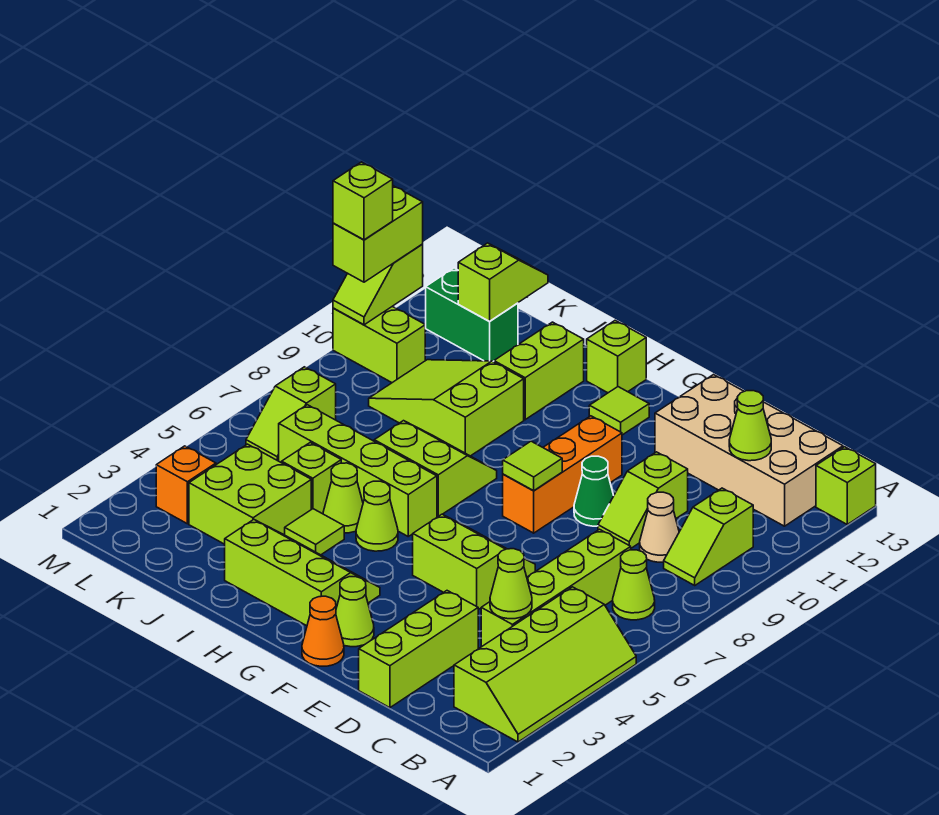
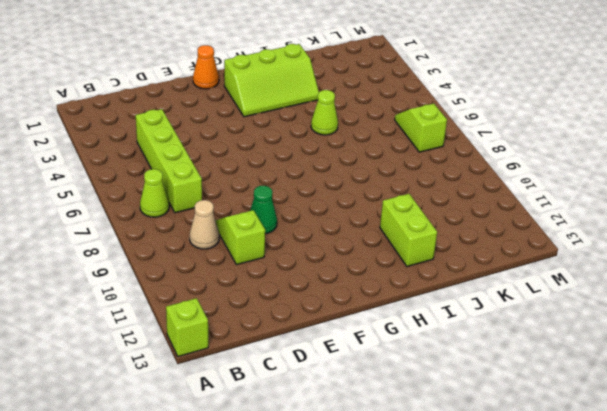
none -> lime 2x4 slope [454,587,636,742]
none -> lime 1x2 slope [664,488,753,585]
none -> tan 2x4 brick [655,375,843,526]
none -> lime 1x3 brick [359,591,478,708]

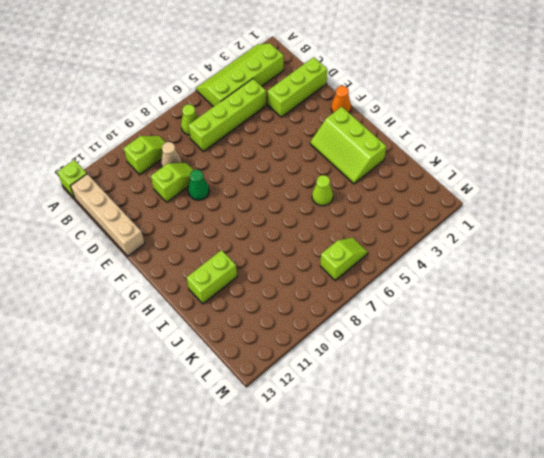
tan 1x4 brick [70,174,145,256] -> tan 2x4 brick [655,375,843,526]
none -> lime 2x2 slope [413,514,535,610]
none -> lime 1x1 cone [336,577,374,647]
none -> orange 1x3 brick [503,416,622,533]
none -> lime 1x1 tile [589,387,649,435]

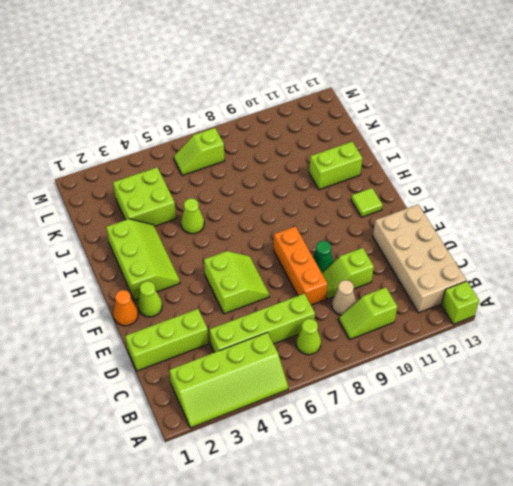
orange 1x3 brick [274,226,327,305] -> orange 1x3 brick turned to [503,416,622,533]
none -> lime 1x1 cone [356,481,398,551]
none -> lime 1x4 brick [279,405,437,536]
none -> lime 2x2 slope [374,421,497,517]
none -> lime 1x1 brick [587,321,646,393]

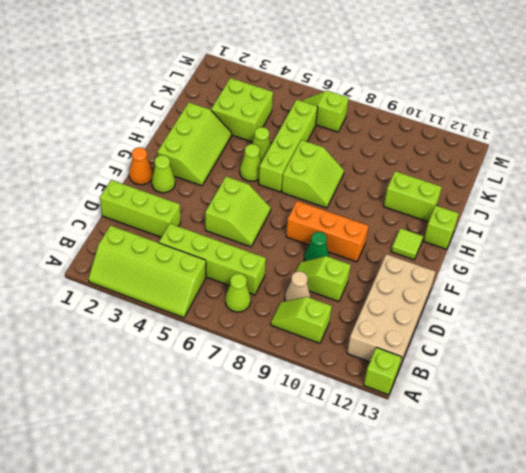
none -> lime 1x1 tile [285,509,344,555]
none -> lime 2x3 slope [369,360,524,456]
none -> lime 1x1 brick [282,443,341,514]
none -> green 1x2 brick [426,268,518,362]

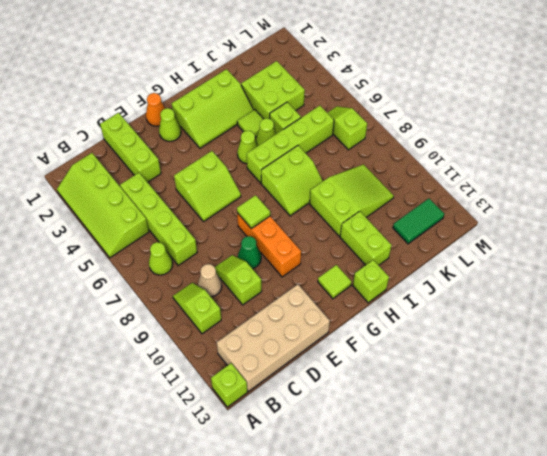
green 1x2 tile [393,199,444,244] -> green 1x2 brick [426,268,518,362]
none -> orange 1x1 brick [156,446,216,524]
none -> lime 1x2 brick [333,306,425,383]
none -> lime 1x1 cone [490,549,532,619]
none -> lime 1x1 cone [729,391,771,461]

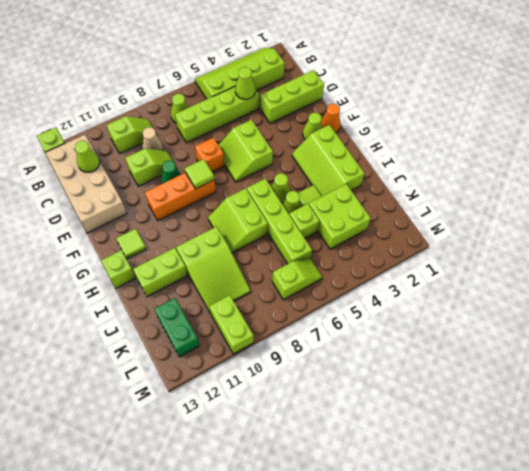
orange 1x1 brick [195,138,224,172] -> orange 1x1 brick moved to [156,446,216,524]
none -> lime 1x2 slope [458,243,548,321]
none -> lime 1x2 slope [333,245,423,325]
none -> lime 1x2 brick [333,186,423,282]
none -> lime 1x1 brick [333,162,393,240]

